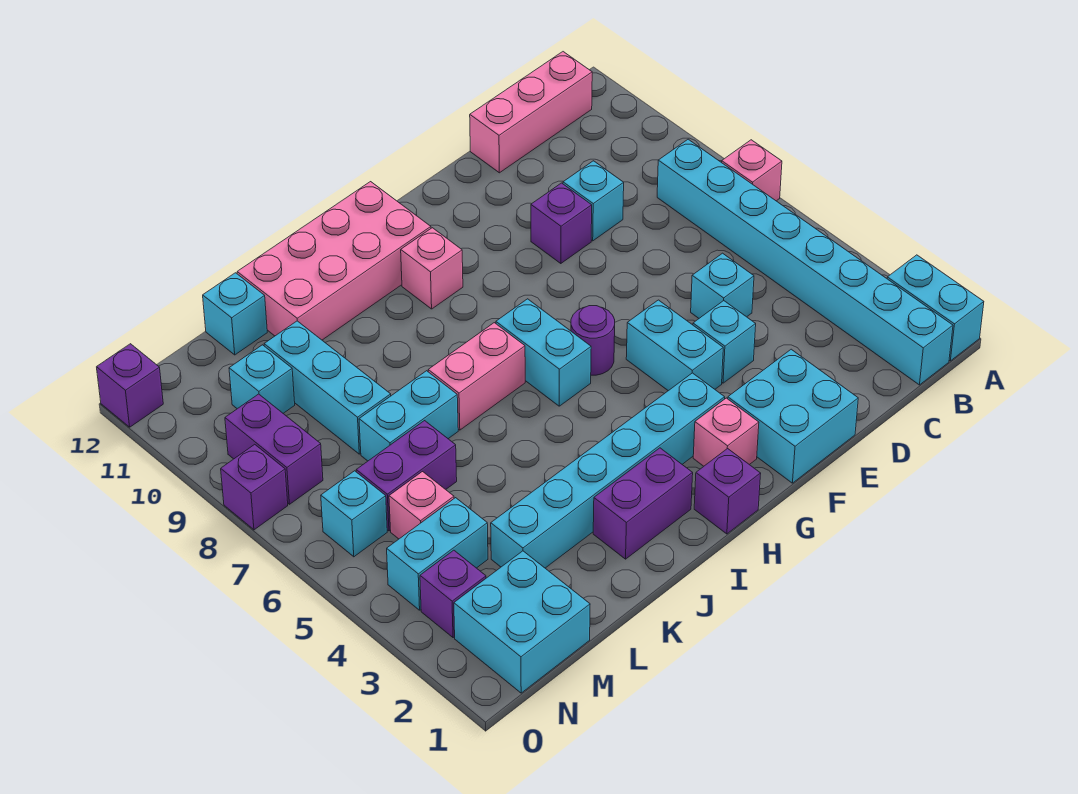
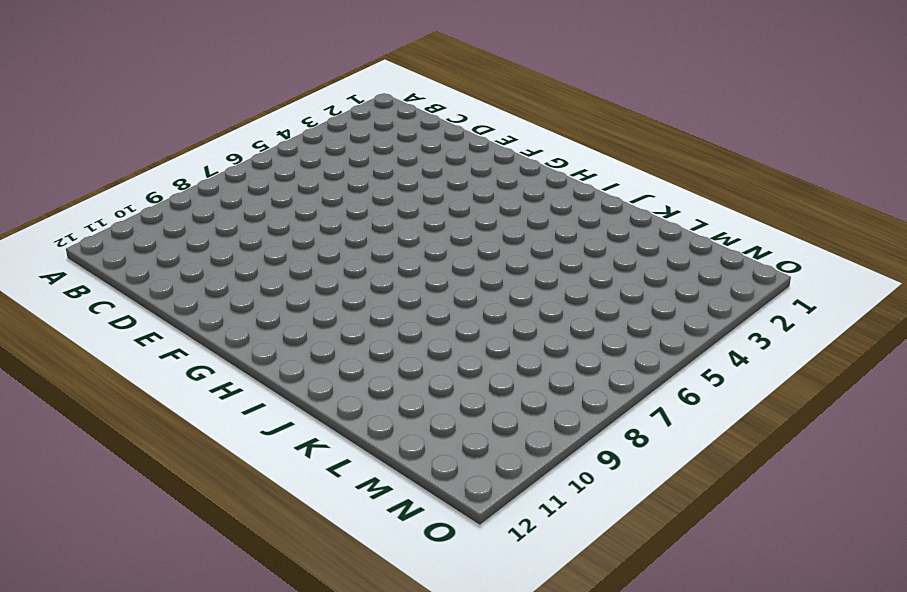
none -> cyan 1x2 brick [887,255,984,361]
none -> pink 1x1 brick [722,140,782,201]
none -> cyan 1x8 brick [657,139,953,385]
none -> pink 1x3 brick [470,52,592,173]

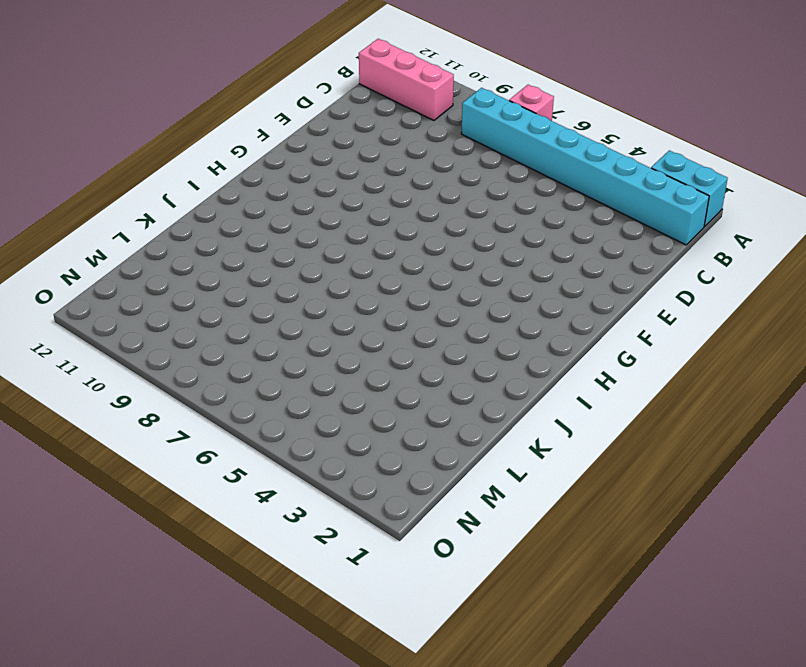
pink 1x3 brick [359,39,454,120] -> pink 1x3 brick turned to [470,52,592,173]
none -> cyan 1x1 brick [691,253,754,318]
none -> cyan 1x1 brick [563,161,624,241]
none -> cyan 2x2 brick [728,349,858,483]
none -> cyan 1x1 brick [693,301,756,383]

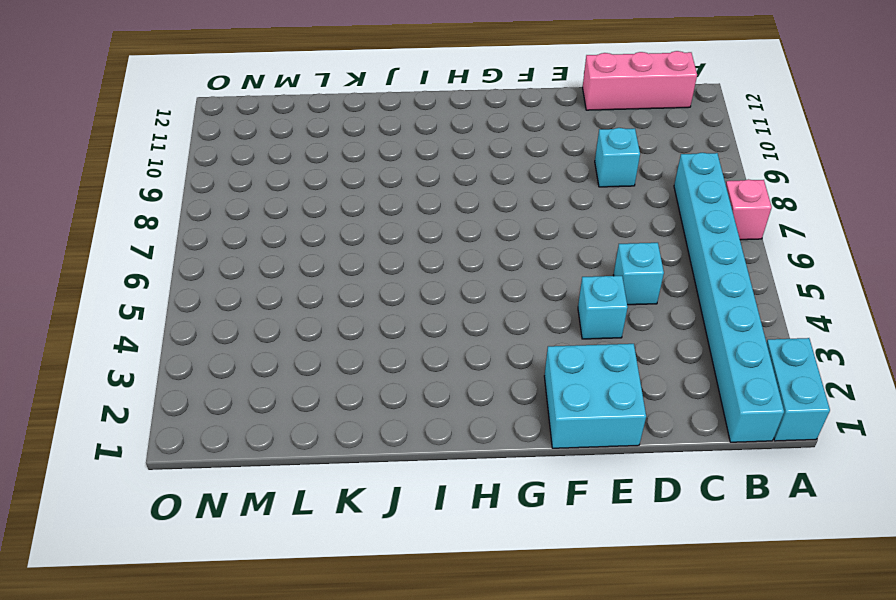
none -> purple 1x1 brick [531,183,592,264]
none -> cyan 1x2 brick [626,300,723,391]
none -> pink 1x1 brick [693,398,759,466]
none -> cyan 1x6 brick [491,373,725,568]

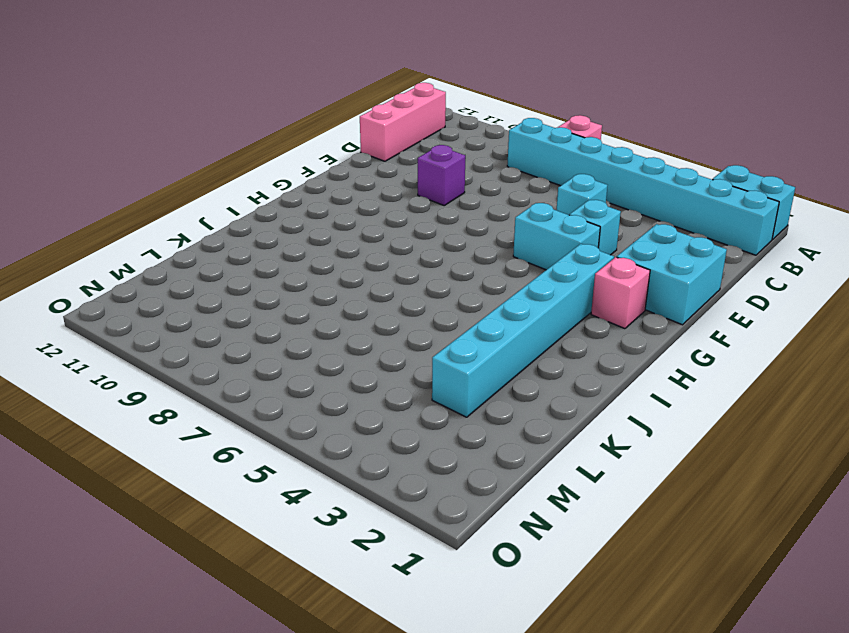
none -> cyan 1x1 brick [563,161,624,241]
none -> purple 1x1 round brick [571,306,615,375]
none -> purple 1x1 brick [694,448,761,534]
none -> cyan 1x2 brick [496,299,591,406]

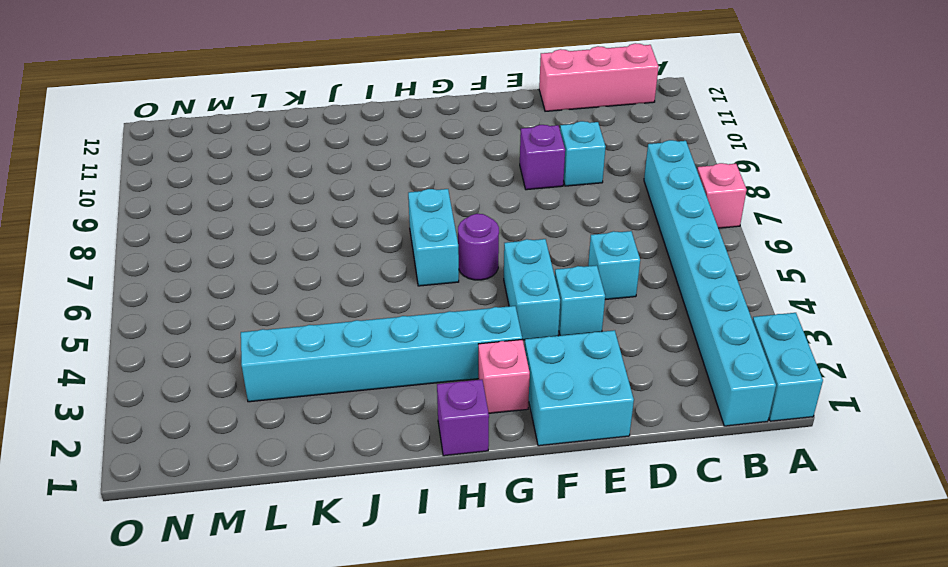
none -> pink 1x1 brick [401,228,463,309]
none -> pink 2x4 brick [237,182,431,340]
none -> purple 1x2 brick [593,448,693,559]
none -> pink 1x2 brick [428,323,525,430]

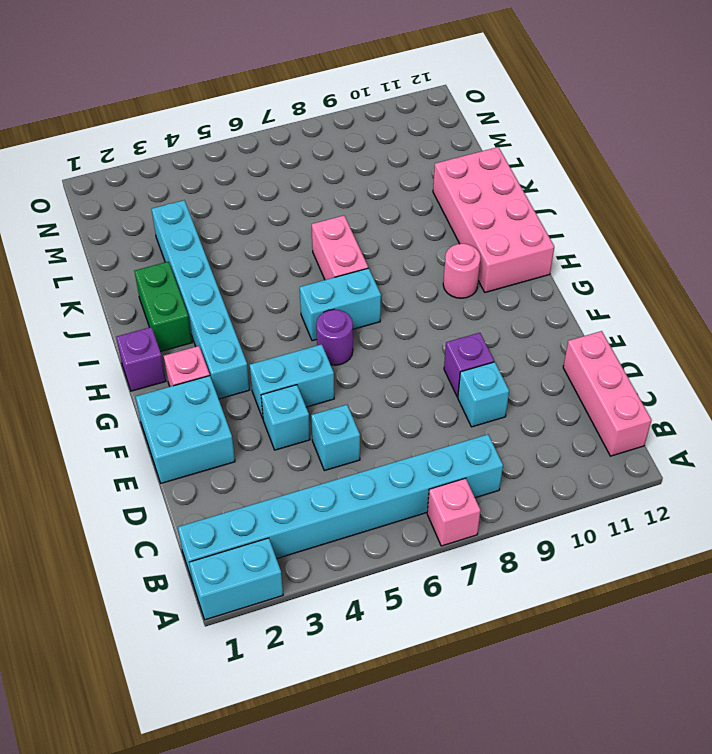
pink 1x1 round brick [443,244,481,298] -> pink 1x1 brick [401,228,463,309]
green 1x2 brick [135,262,192,352] -> purple 1x2 brick [593,448,693,559]
none -> cyan 1x2 brick [359,371,458,461]
none -> purple 1x2 brick [356,421,457,531]
none -> cyan 1x3 brick [264,321,391,454]
none -> cyan 1x1 brick [203,273,267,355]

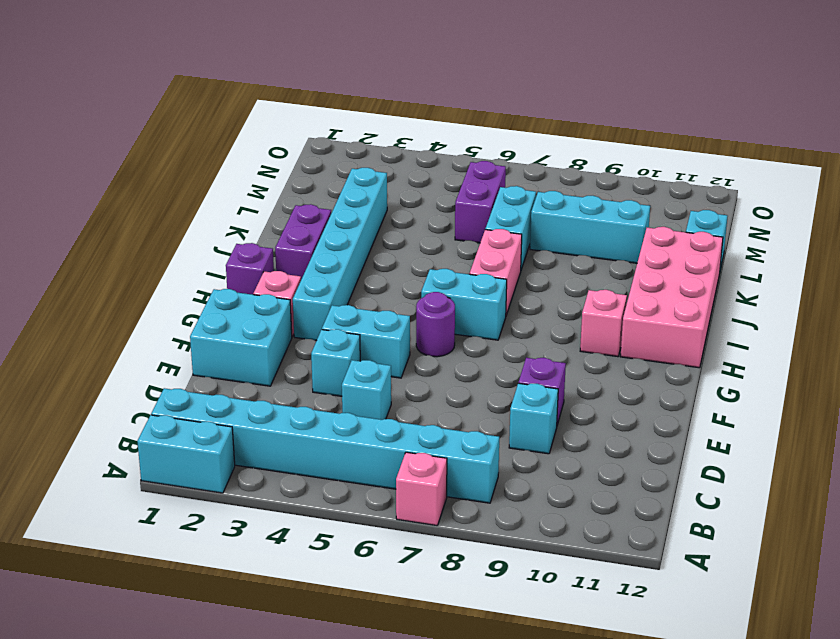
none -> pink 1x3 brick [470,52,592,173]
none -> cyan 2x2 brick [454,551,590,693]
none -> cyan 1x2 brick [387,498,488,610]
none -> pink 1x1 brick [389,472,454,539]

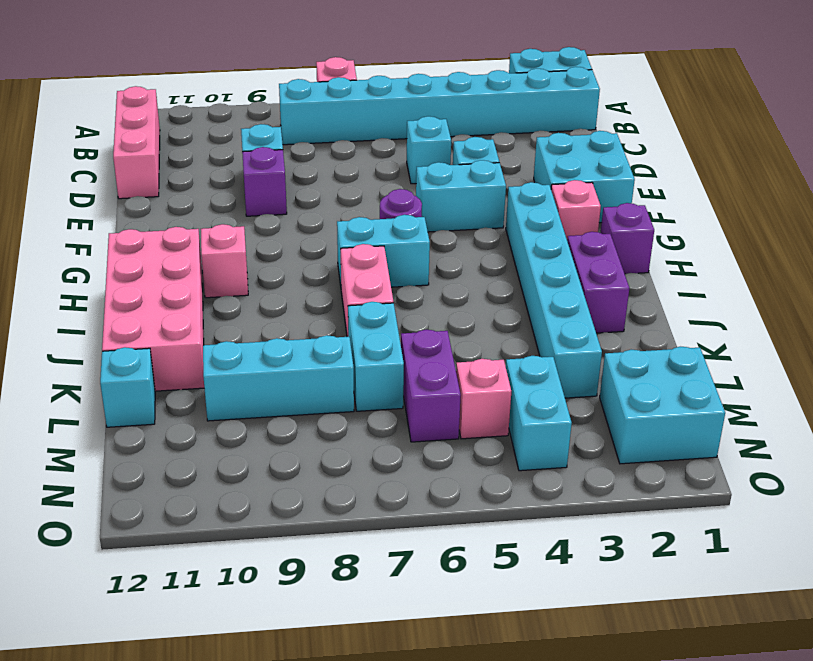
none -> cyan 1x1 brick [229,345,295,413]
none -> purple 1x1 brick [420,550,486,638]
none -> cyan 1x1 brick [321,471,387,557]
none -> purple 1x2 brick [225,394,323,504]

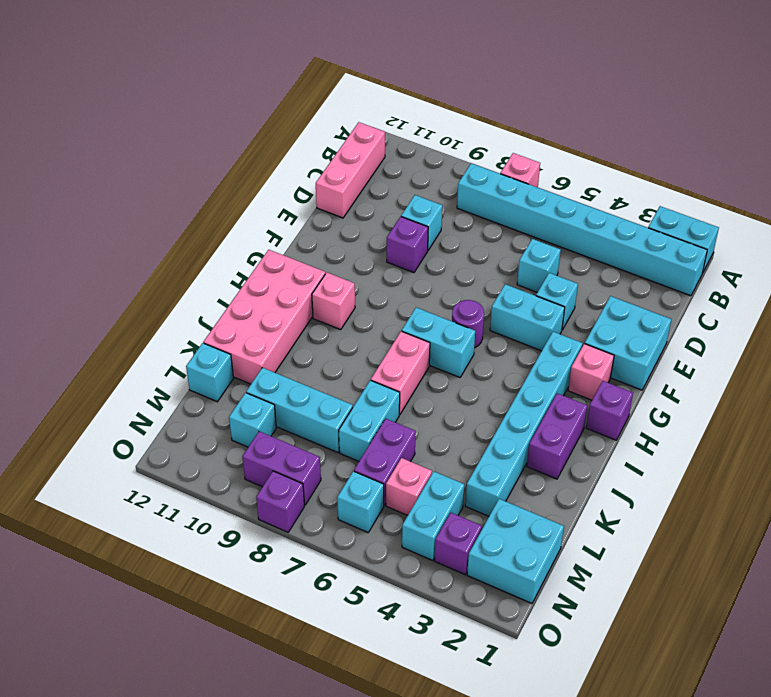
none -> purple 1x1 brick [97,344,163,427]

